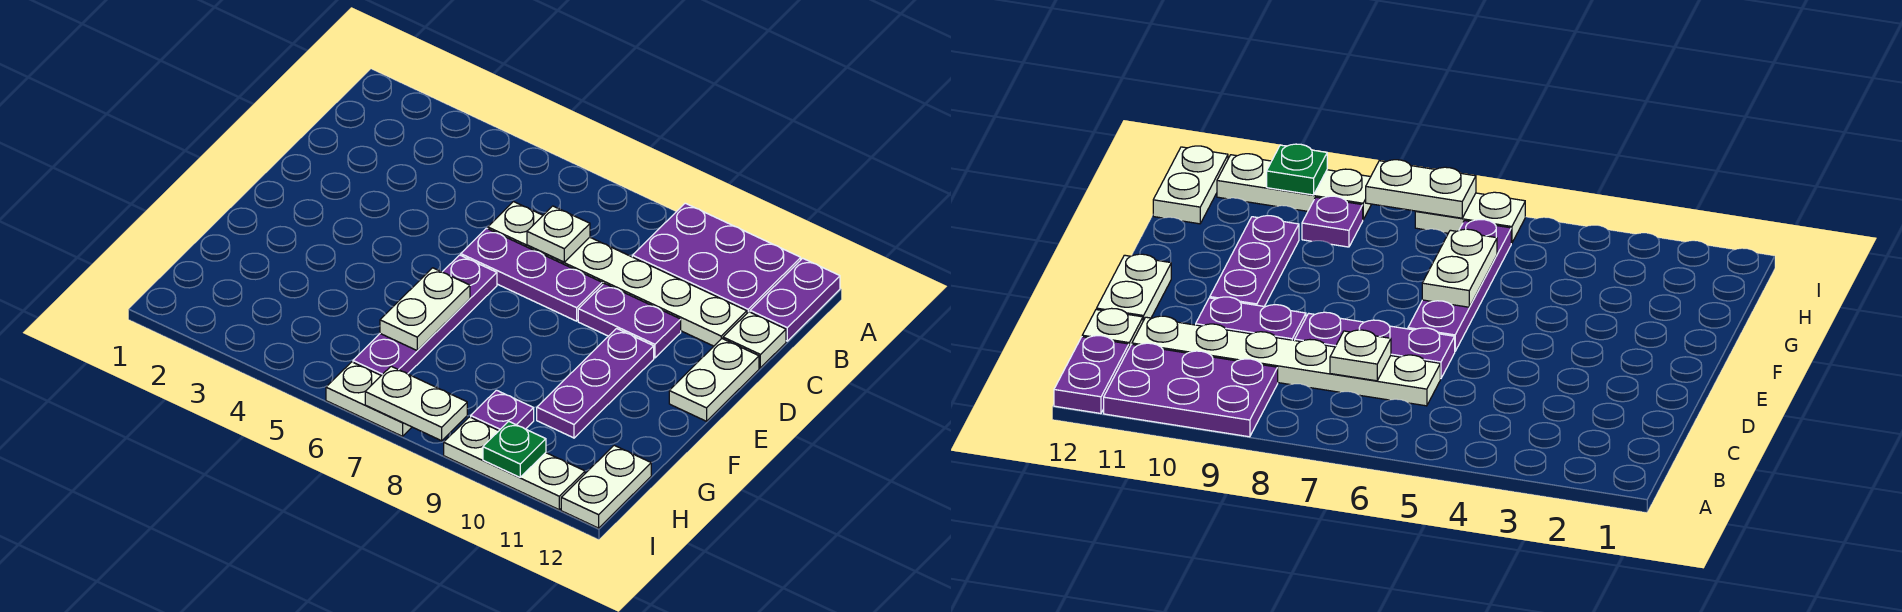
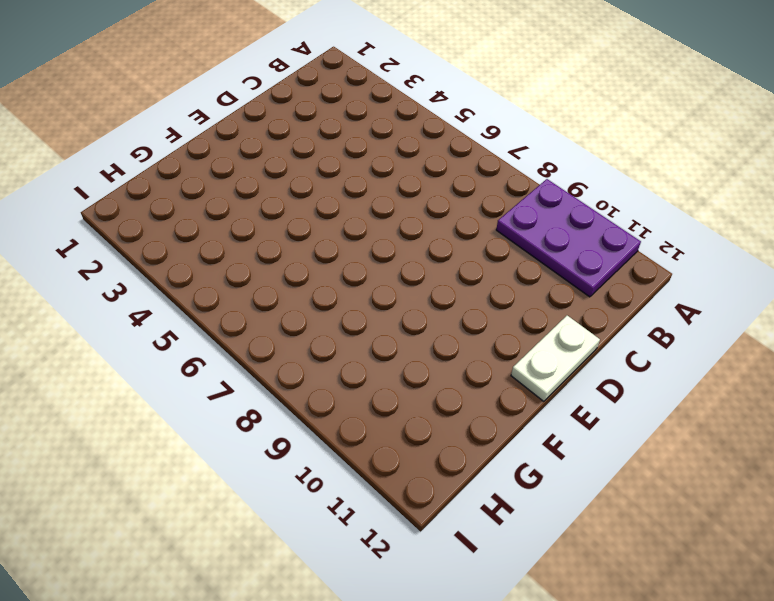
none -> purple 1x2 plate [750,258,840,341]
none -> white 1x6 plate [488,202,747,346]
none -> white 1x1 plate [723,312,786,368]

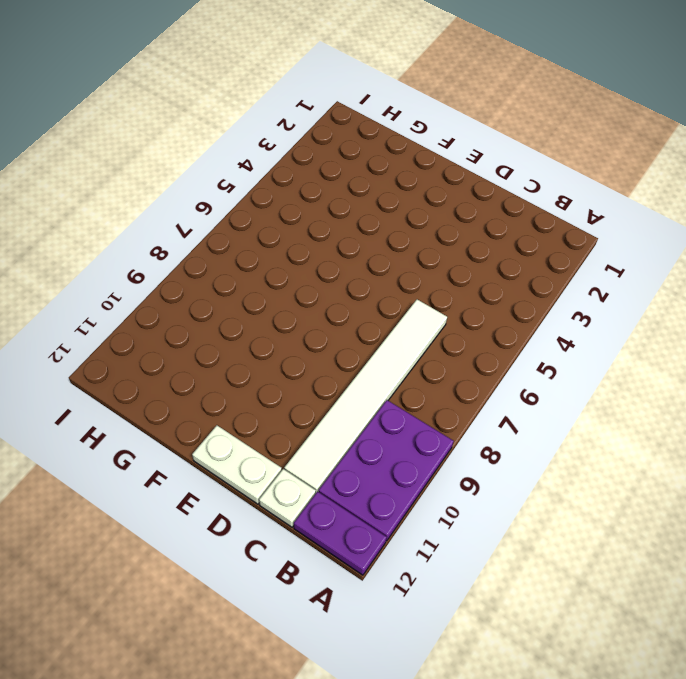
white 1x6 tile [284,299,447,493] -> white 1x6 plate [488,202,747,346]
none -> purple 1x3 plate [461,228,602,321]
none -> purple 1x2 plate [578,283,681,358]
none -> purple 1x4 plate [353,255,497,375]

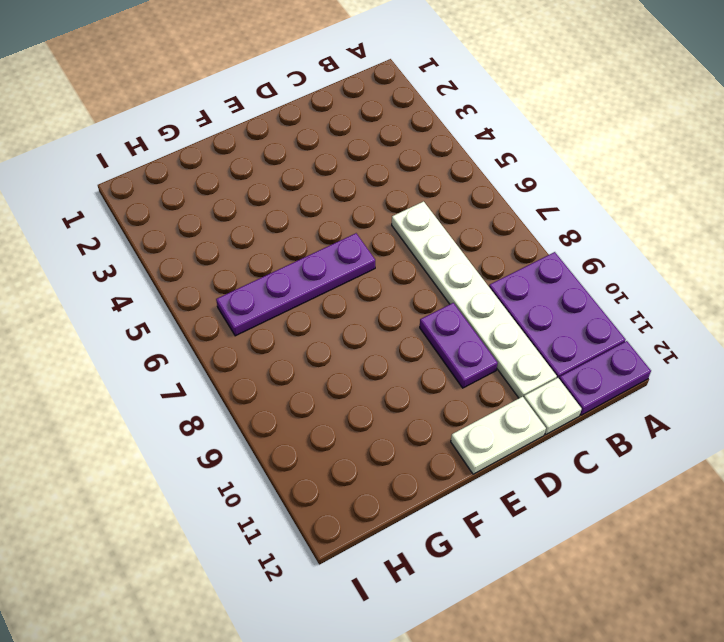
none -> purple 1x3 plate [461,228,602,321]
none -> purple 1x3 plate [537,329,654,438]
none -> purple 1x1 plate [471,390,534,430]

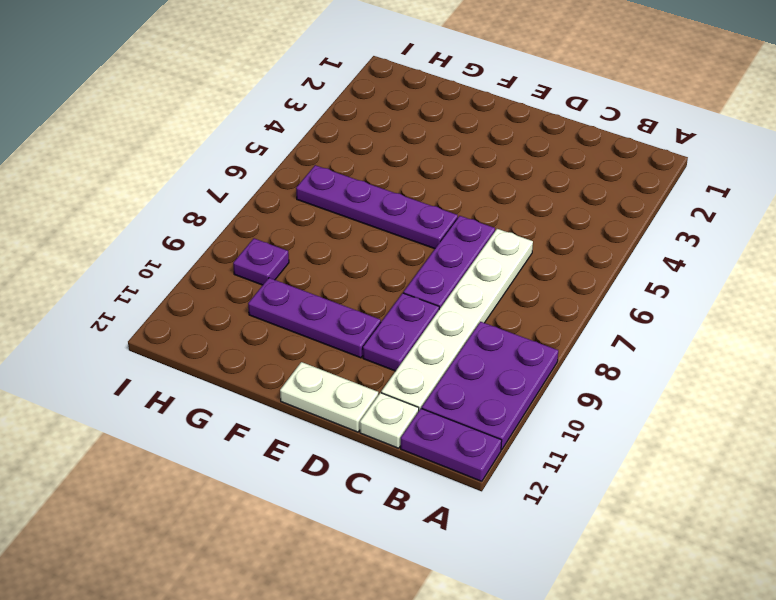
none -> white 1x2 plate [561,445,651,528]
none -> white 1x2 plate [326,362,412,436]
none -> white 1x3 plate [444,417,585,510]

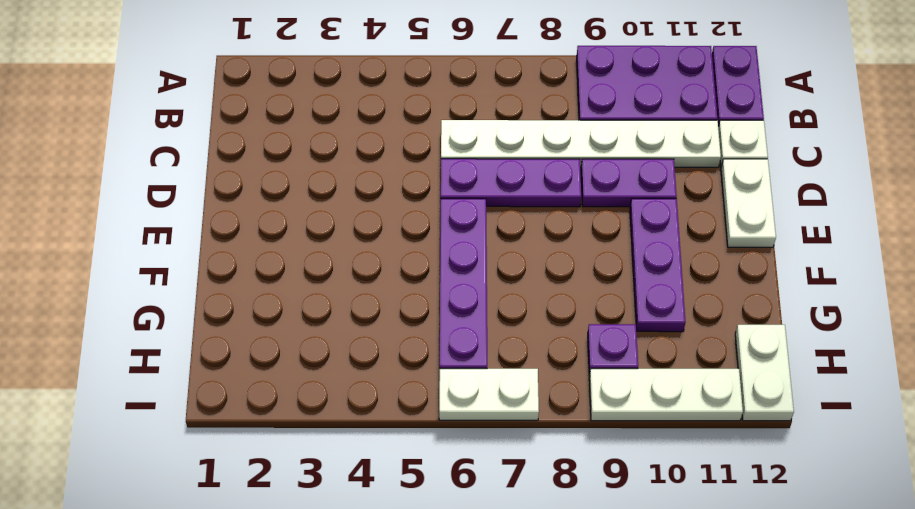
none -> white 1x1 plate [527,206,590,262]
none -> white 1x2 plate [380,268,470,351]
none -> white 1x2 plate [365,366,467,441]

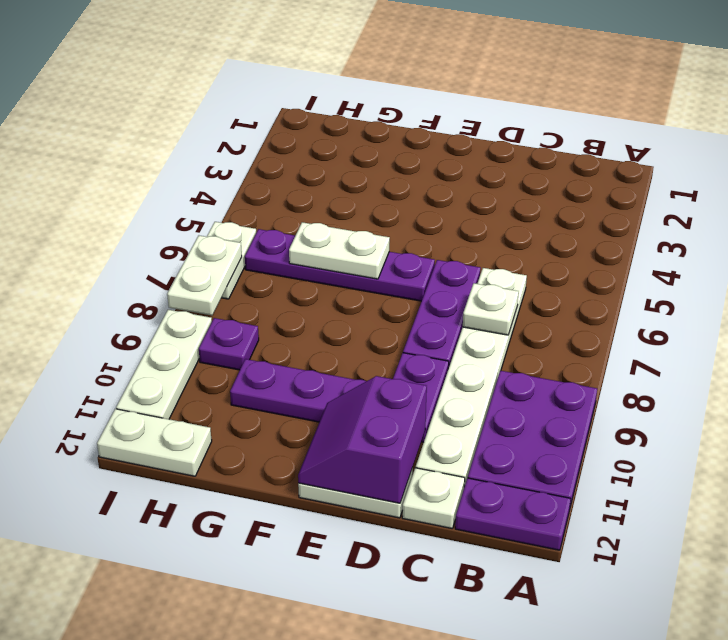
purple 2x2 slope [298,376,427,503] -> none
none -> green 1x1 plate [483,421,546,477]

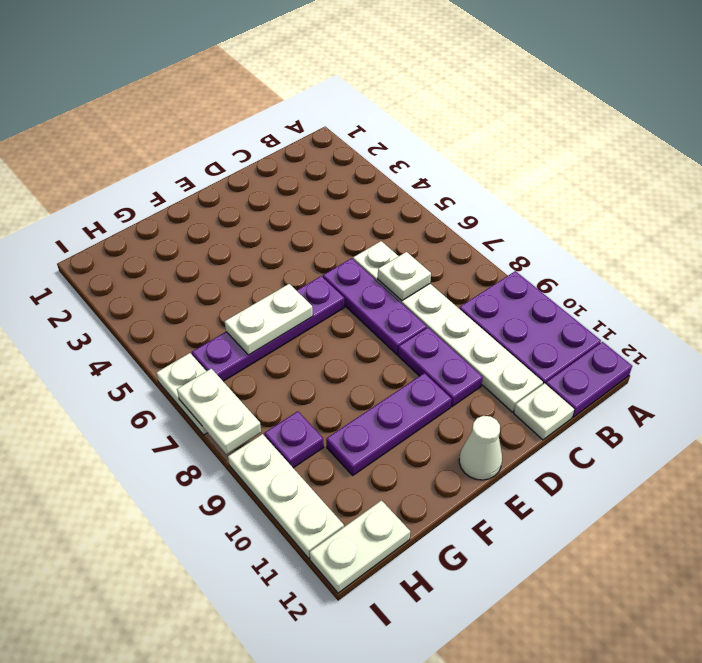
white 1x1 cone [459,416,502,480] -> white 1x2 plate [669,339,759,421]
none -> green 1x1 plate [483,421,546,477]

